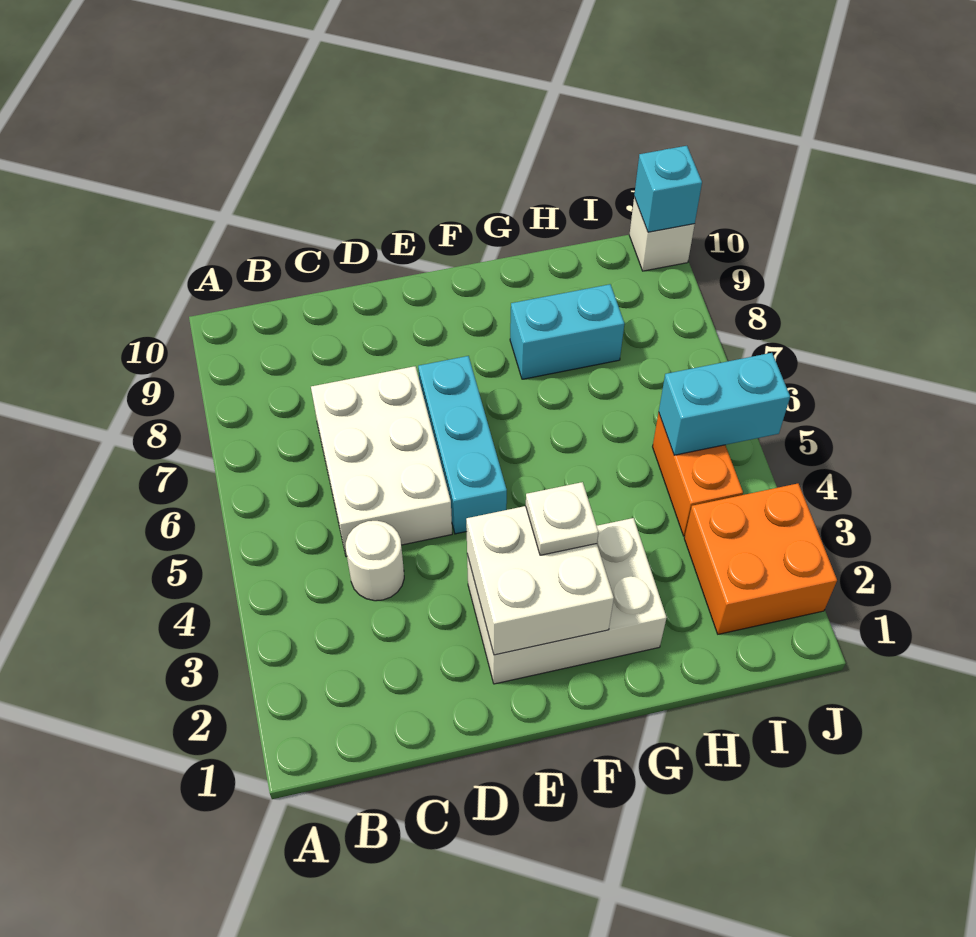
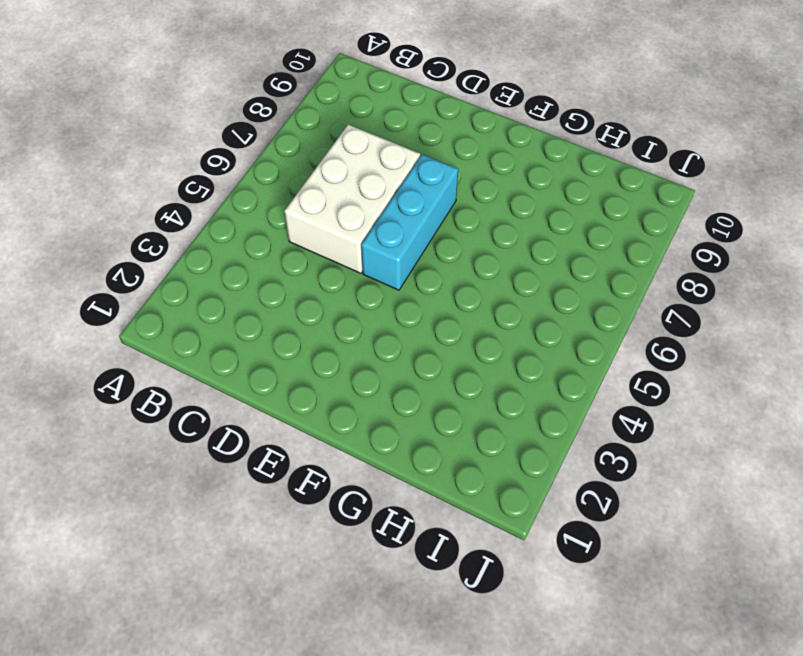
none -> white 1x1 round brick [346,521,404,601]
none -> white 2x3 brick [467,518,667,684]
none -> cyan 1x2 brick [510,284,624,379]

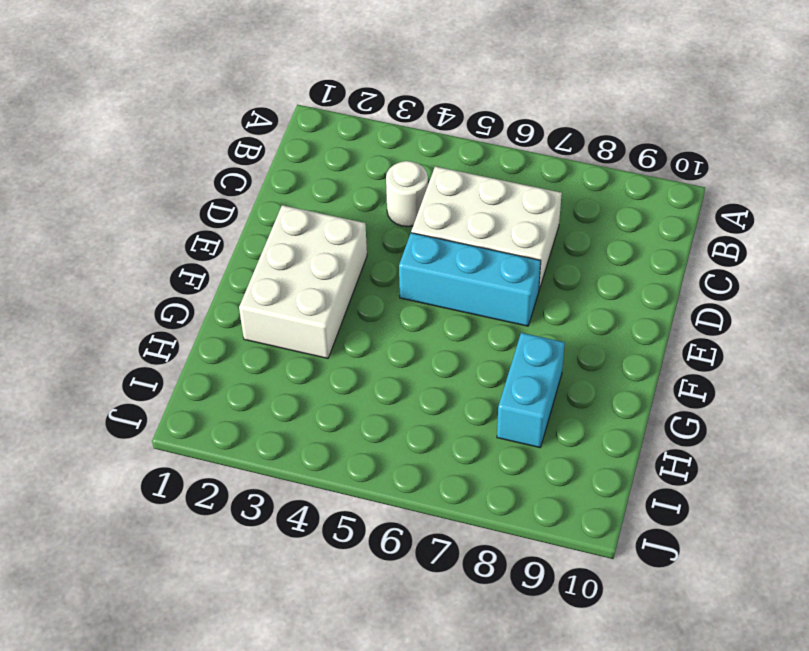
none -> orange 2x2 brick [684,483,837,634]
none -> orange 1x2 brick [653,413,743,536]
none -> white 1x1 brick [629,197,695,271]

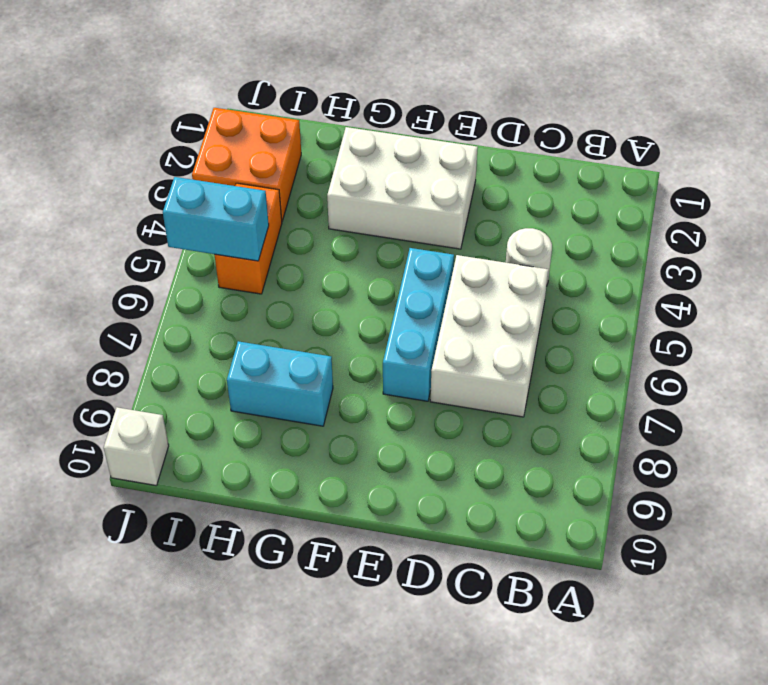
none -> white 2x2 brick [466,506,614,655]
none -> cyan 1x1 brick [634,146,702,232]
none -> white 1x1 plate [526,482,598,555]

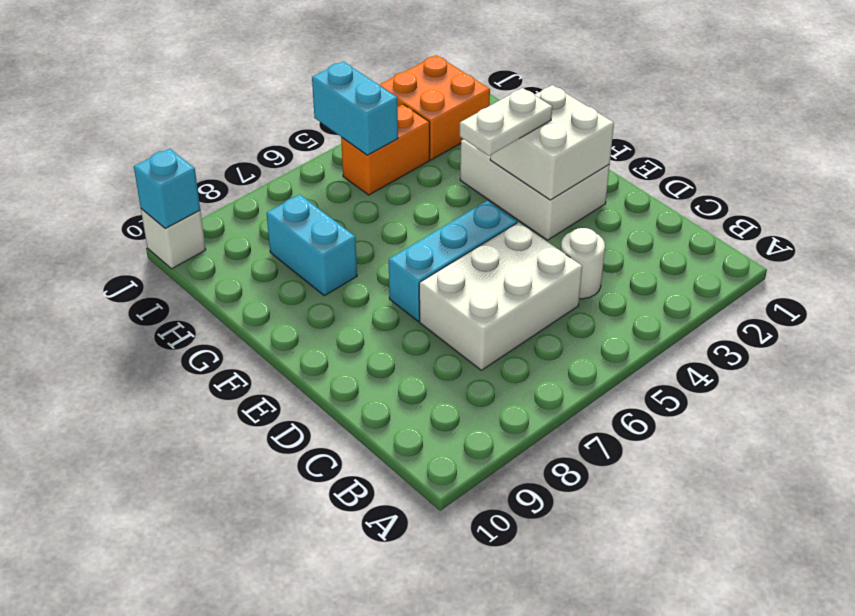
white 1x2 plate [460,88,552,156] -> white 1x1 plate [526,482,598,555]

